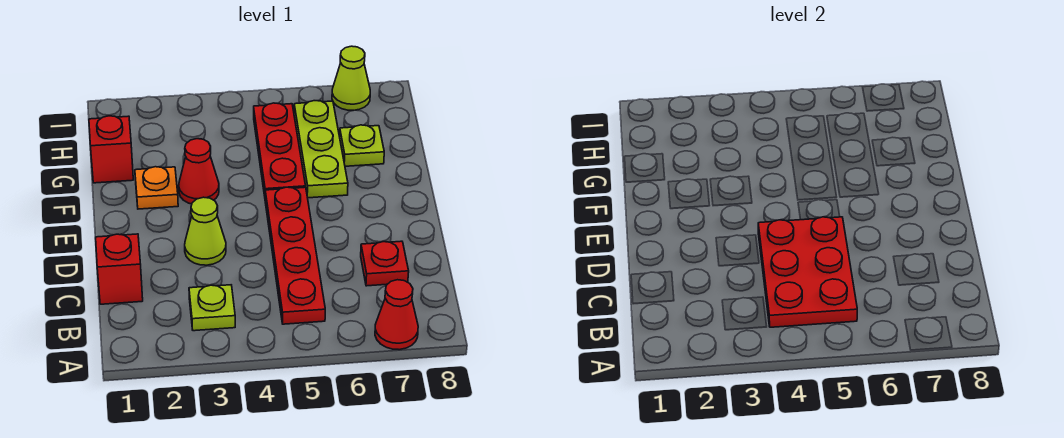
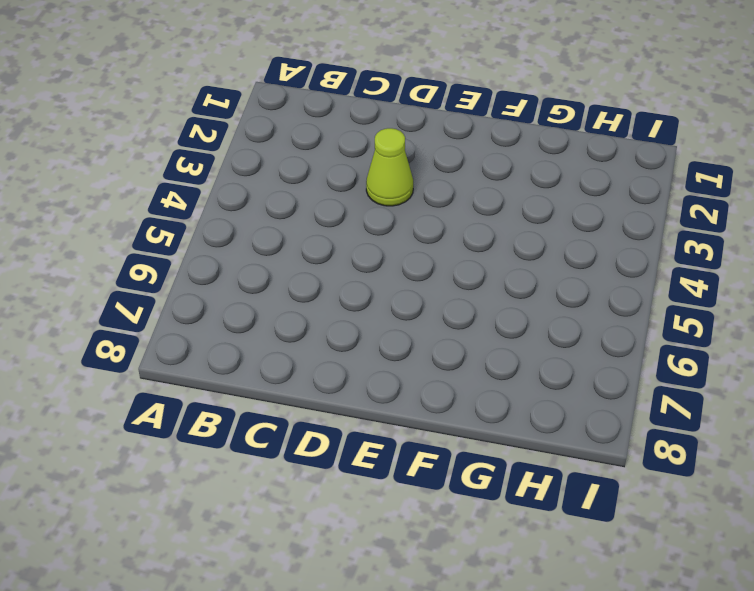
none -> red 1x1 cone [375,280,418,350]
none -> lime 1x1 plate [189,285,235,331]
none -> red 1x4 plate [265,187,325,324]

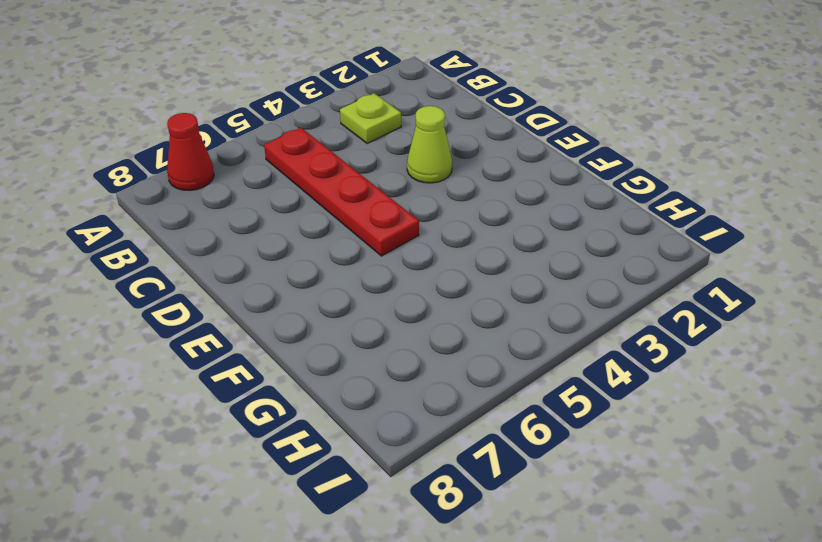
none -> red 1x1 brick [96,234,143,304]
none -> red 1x1 plate [361,241,409,286]
none -> orange 1x1 plate [135,167,178,209]

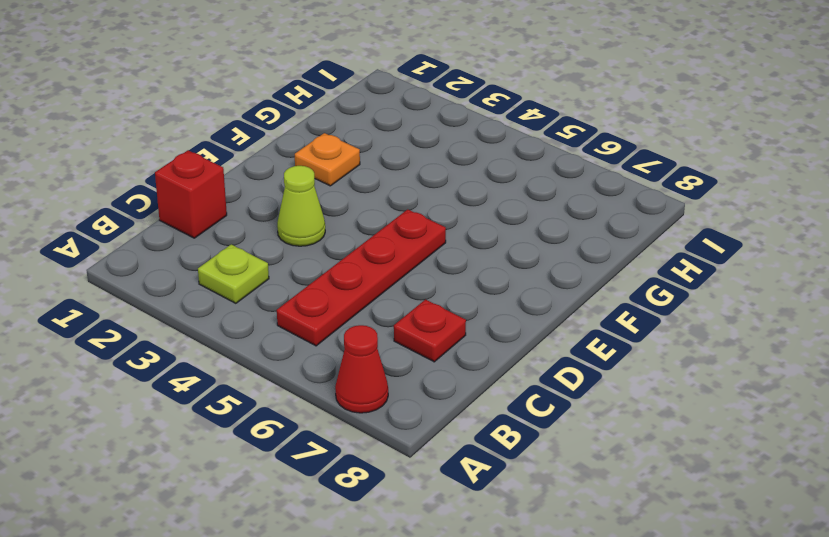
none -> red 1x1 cone [179,139,219,204]
none -> red 1x3 plate [254,103,306,196]
none -> lime 1x3 plate [294,101,348,198]

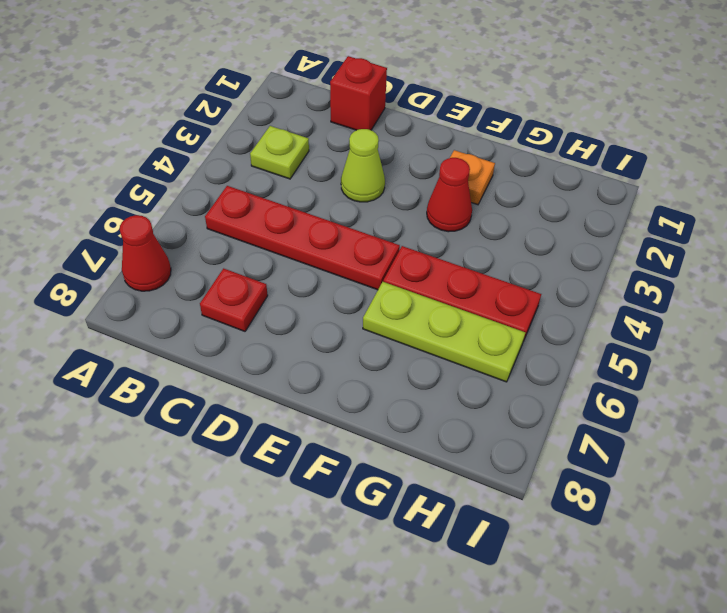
none -> red 1x1 brick [89,116,133,183]
none -> lime 1x1 plate [340,125,384,166]
none -> lime 1x1 cone [332,46,370,110]

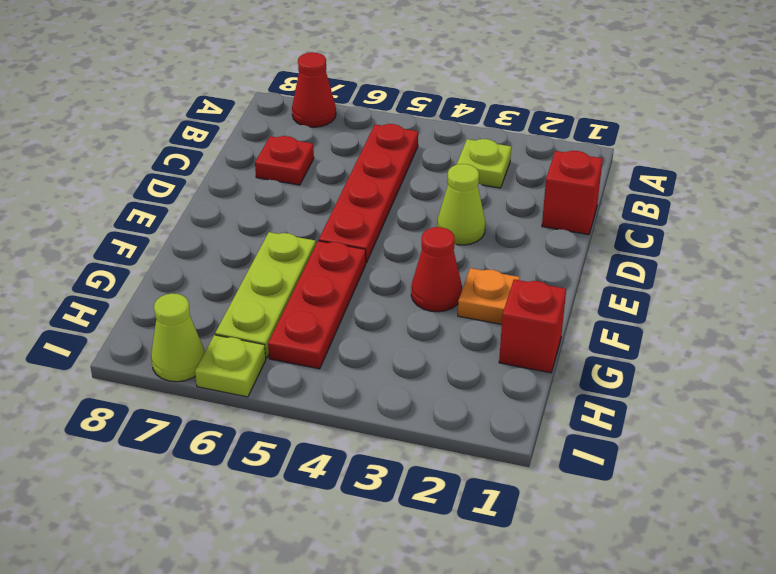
lime 1x1 plate [195,335,266,397] -> lime 1x1 plate moved to [340,125,384,166]
none -> red 2x3 plate [758,217,857,327]

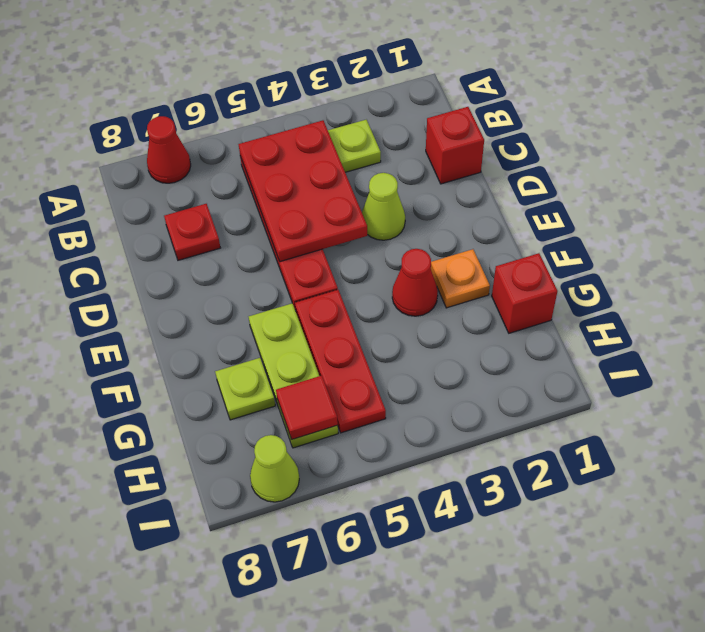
red 1x1 tile [276,376,338,439] -> none

